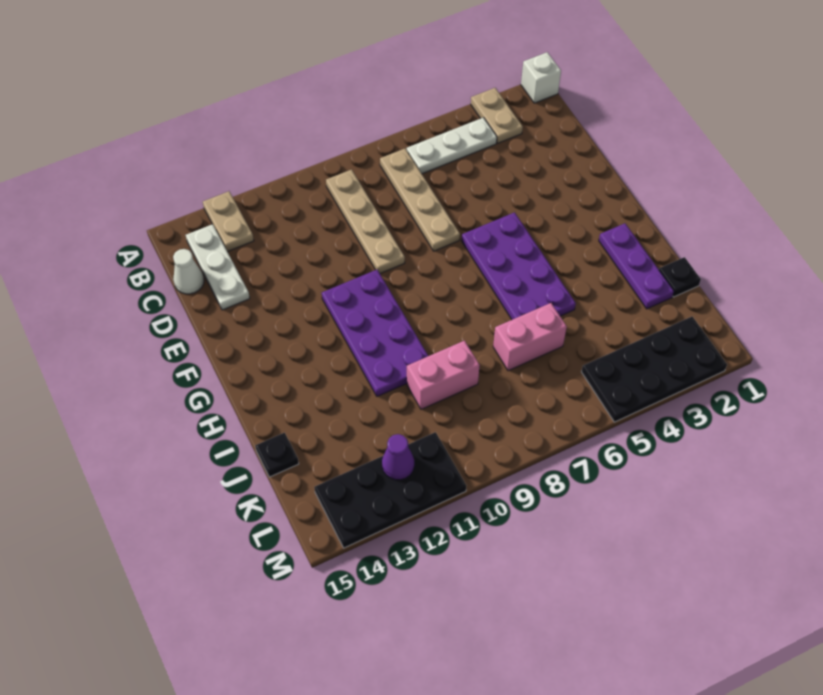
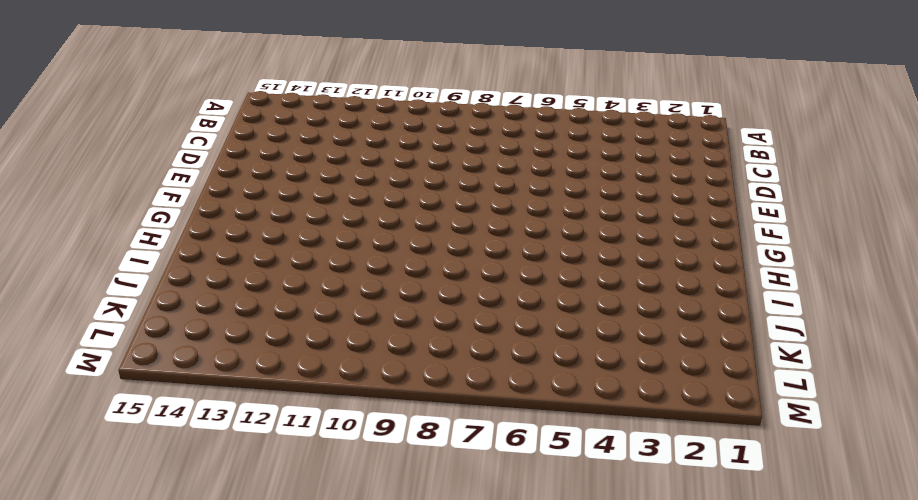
none -> white 1x1 brick [521,52,561,103]
none -> tan 1x2 plate [471,88,523,143]
none -> tan 1x2 plate [203,191,254,252]

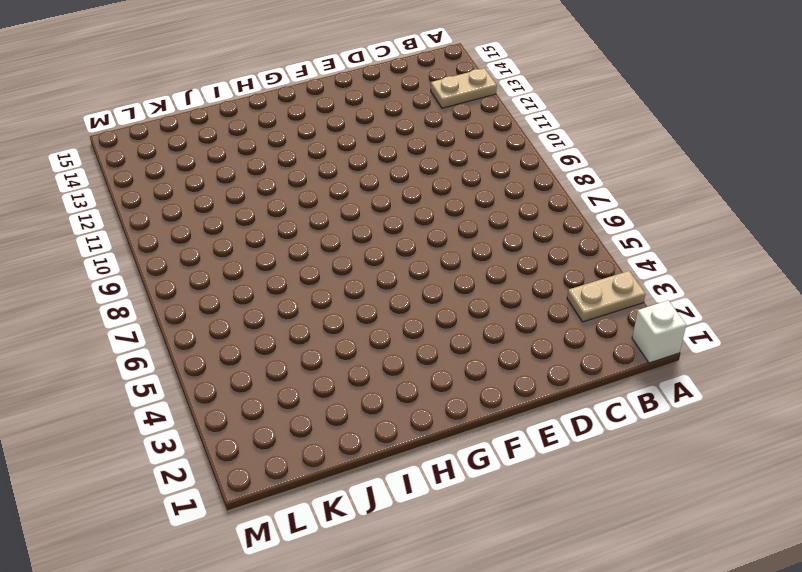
none -> white 1x3 plate [407,118,497,174]
none -> tan 1x4 plate [380,149,460,251]
none -> tan 1x4 plate [326,170,405,274]

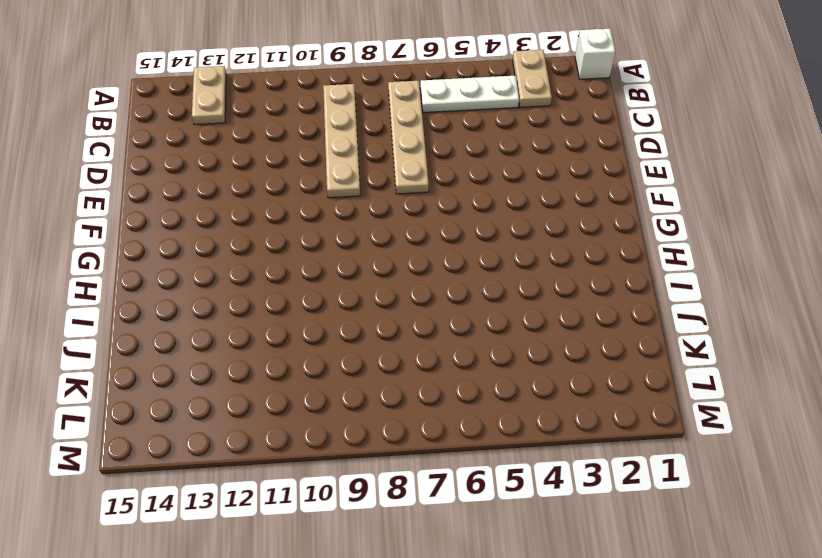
none -> white 1x3 plate [186,224,250,310]
none -> white 1x1 cone [173,249,204,294]
none -> purple 2x4 plate [462,212,576,320]

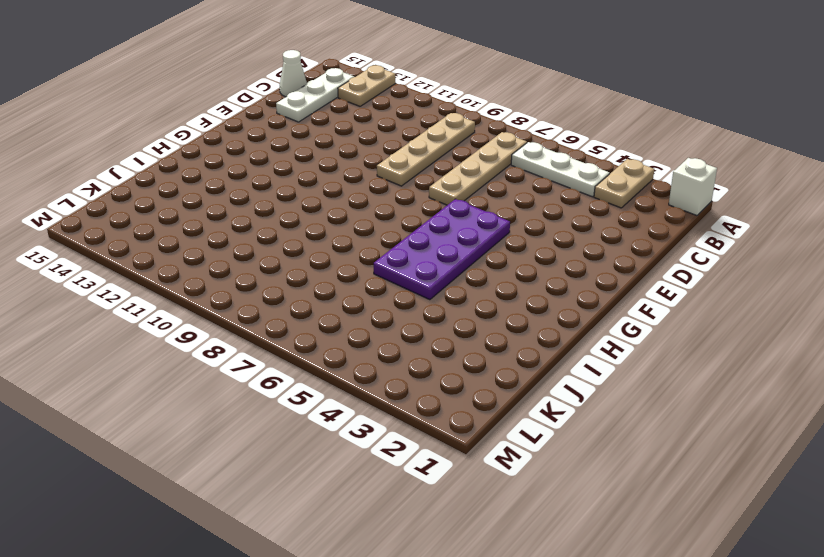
none -> purple 2x4 plate [322,270,428,396]
none -> purple 1x3 plate [599,223,674,309]
none -> black 1x1 plate [659,257,701,297]

